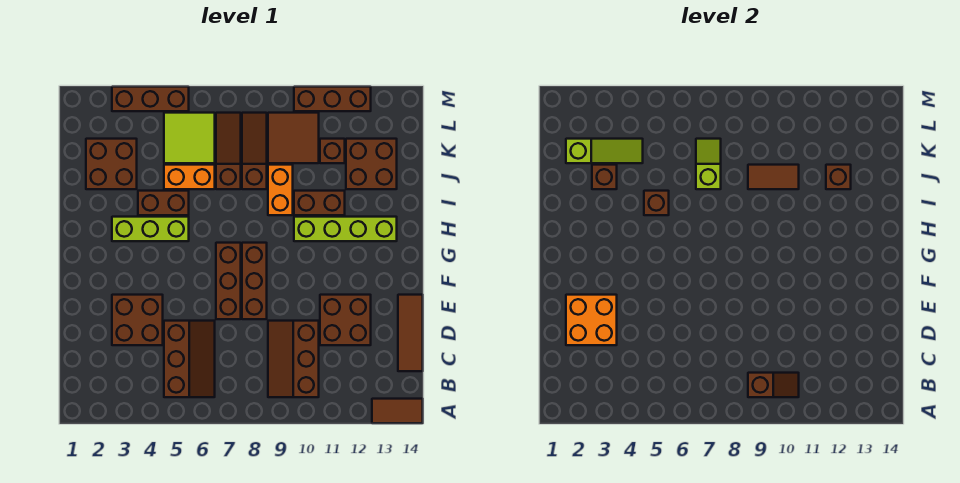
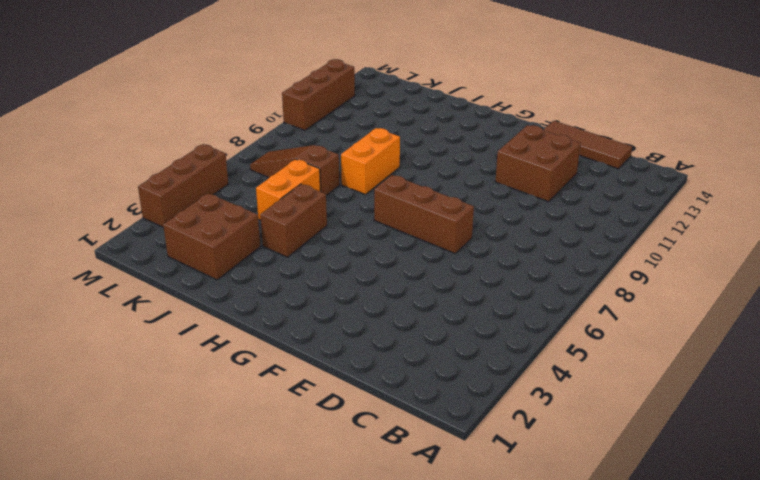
orange 1x2 brick [341,128,400,195] -> orange 1x2 brick turned to [268,165,293,215]
none -> brown 1x2 tile [372,399,423,423]
none -> brown 2x3 slope [164,321,215,397]
none -> brown 2x3 slope [268,321,319,397]
none -> brown 2x2 brick [112,295,163,345]

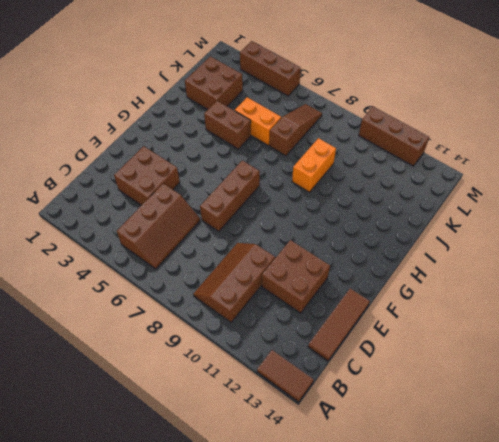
none -> brown 1x3 brick [242,243,267,319]
none -> lime 1x3 brick [112,217,189,241]
none -> lime 1x4 brick [294,217,397,241]
none -> brown 1x2 brick [294,191,345,215]

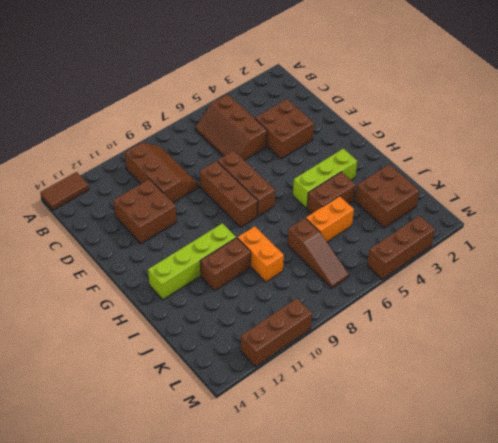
none -> brown 1x3 tile [398,295,423,371]
none -> brown 1x3 slope [242,113,267,189]
none -> brown 2x2 brick [346,139,397,189]
none -> lime 2x2 tile [164,113,215,163]

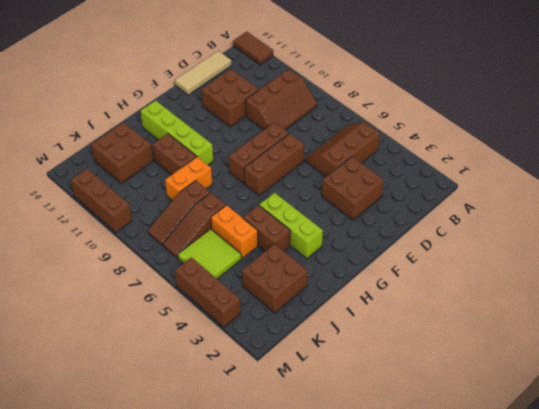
tan 1x3 tile [175,51,231,95] -> brown 1x3 tile [398,295,423,371]
none -> brown 2x2 tile [268,113,319,163]
none -> brown 1x1 brick [320,139,345,163]
none -> brown 1x2 slope [748,373,799,397]
none -> orange 2x2 brick [566,295,617,345]

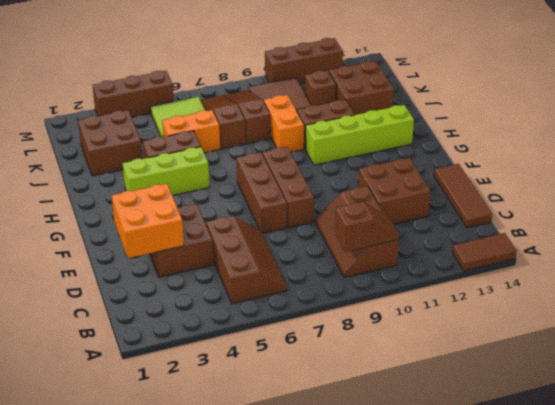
none -> brown 1x1 brick [644,191,669,215]
none -> brown 1x1 brick [592,165,617,189]
none -> lime 1x2 slope [696,139,721,189]
none -> brown 1x2 tile [748,165,799,189]

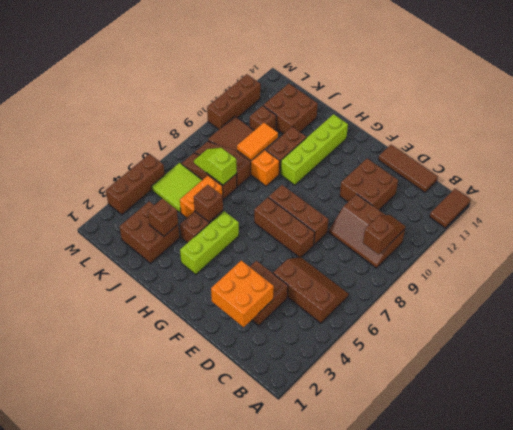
orange 1x2 tile [237,123,278,161] -> brown 1x2 tile [748,165,799,189]
none -> brown 1x1 brick [826,165,851,189]
none -> lime 1x3 slope [566,139,643,163]

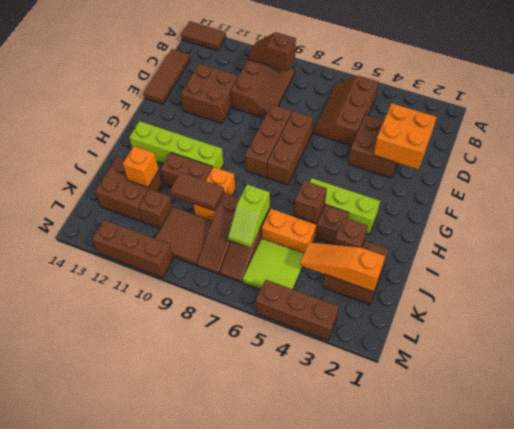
orange 1x1 brick [123,146,159,187] -> brown 1x1 brick [826,165,851,189]
orange 1x3 slope [300,242,385,292] -> lime 1x3 slope [566,139,643,163]

